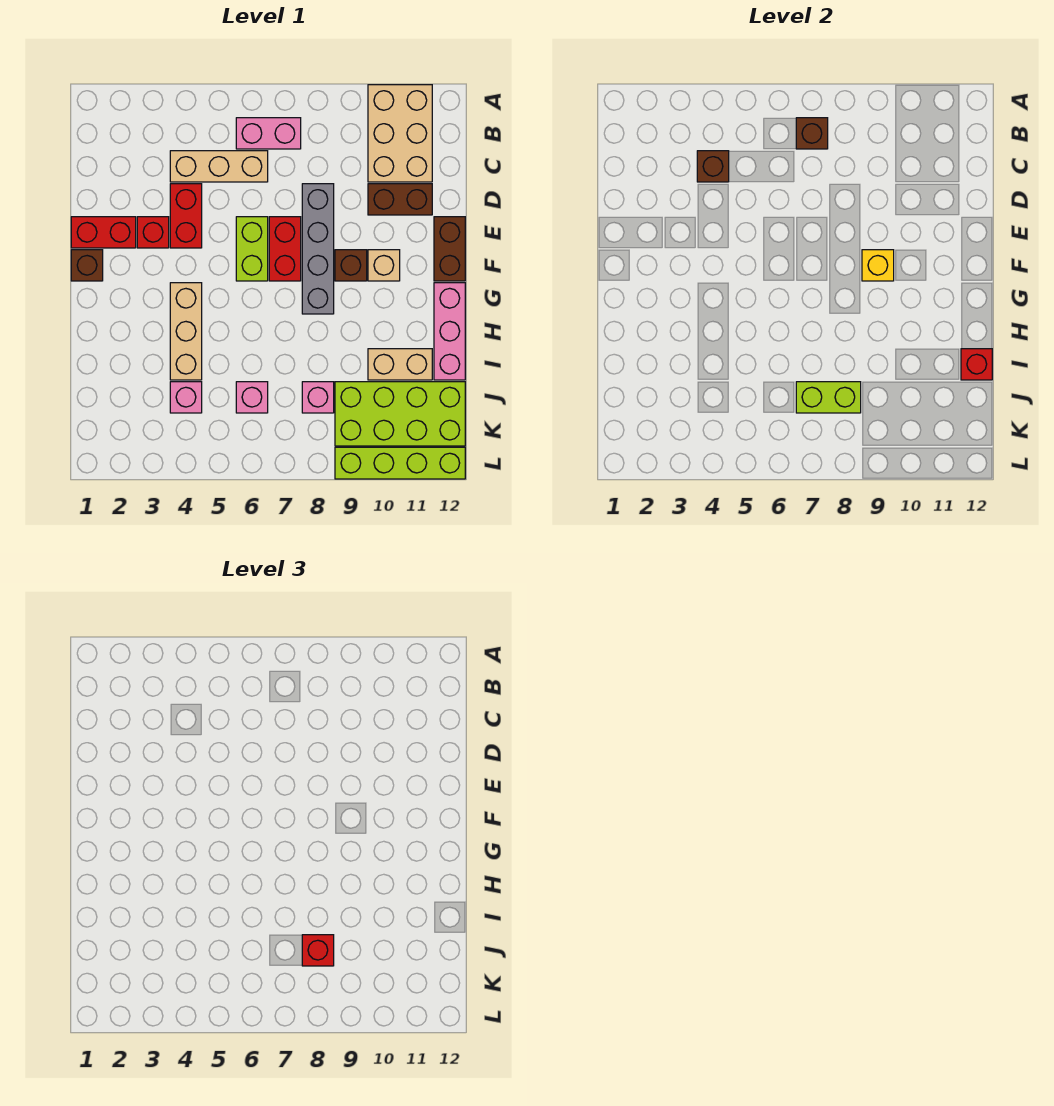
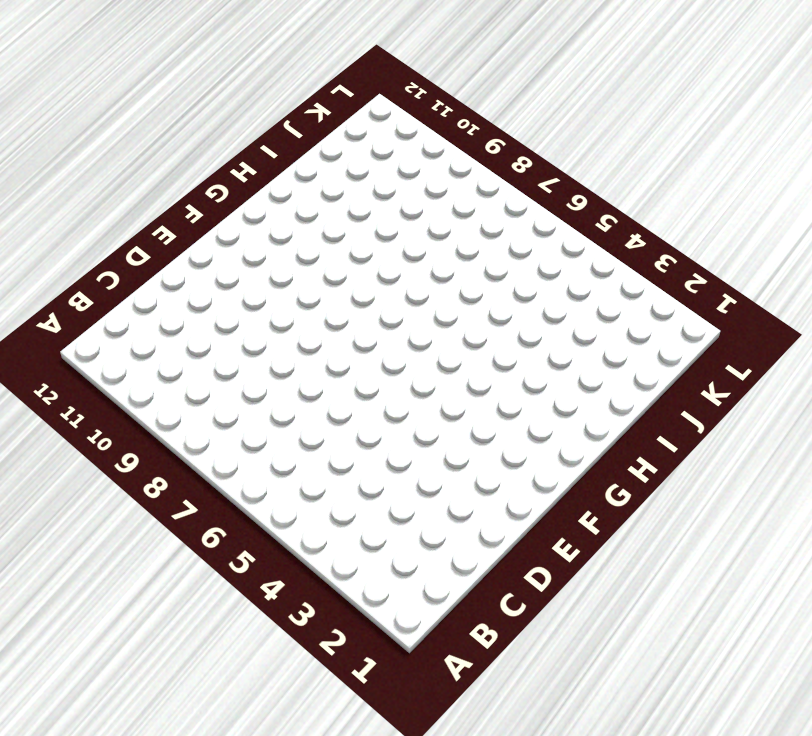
none -> tan 2x3 brick [368,85,432,182]
none -> pink 1x2 brick [236,118,301,149]
none -> tan 1x3 brick [170,151,268,182]

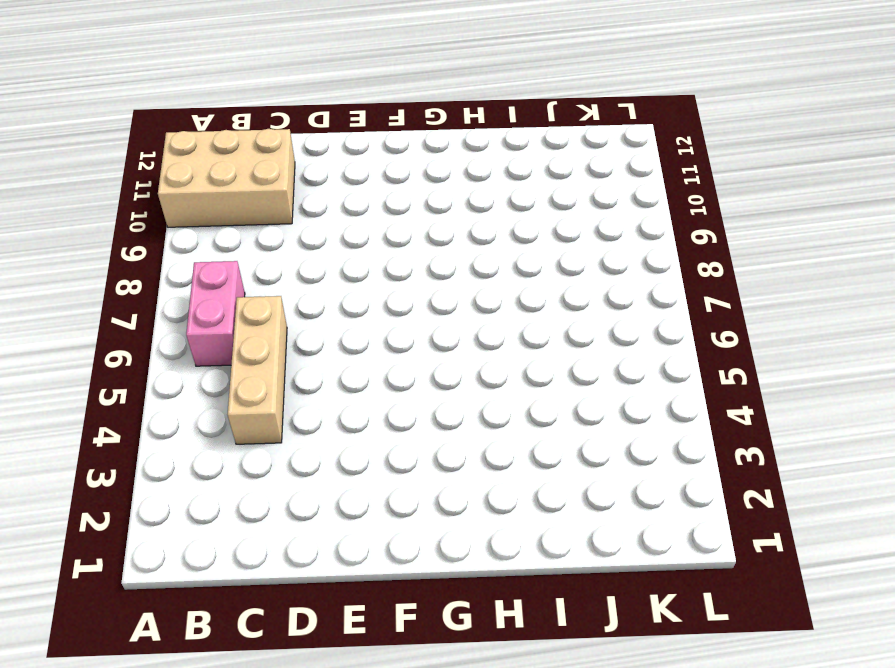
none -> red 1x2 brick [170,184,202,248]
none -> grey 1x4 brick [302,184,334,314]
none -> brown 1x2 brick [368,184,432,215]

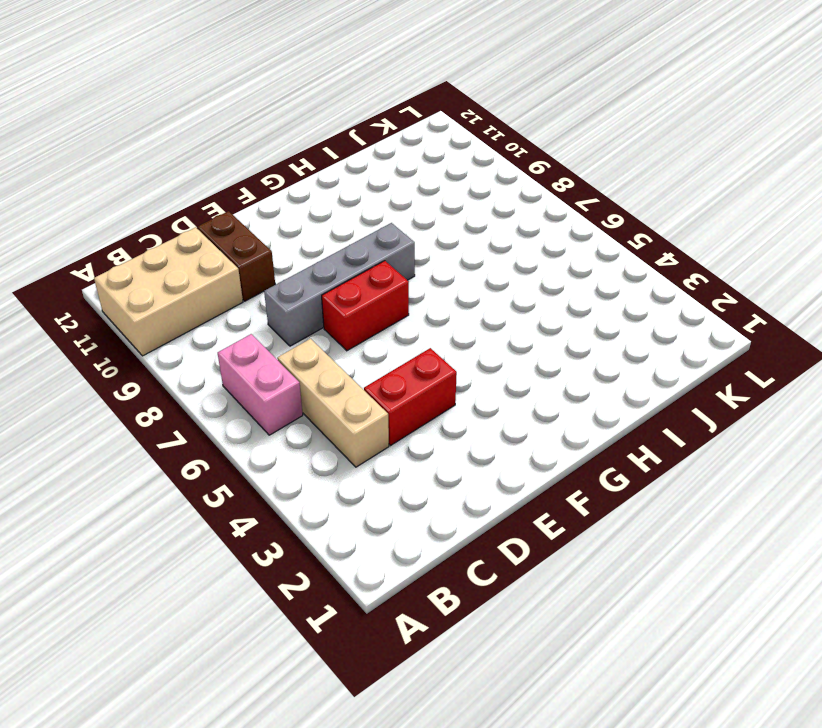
none -> red 1x2 brick [71,217,136,248]
none -> red 1x1 brick [137,217,169,248]
none -> lime 1x2 brick [236,217,268,281]

